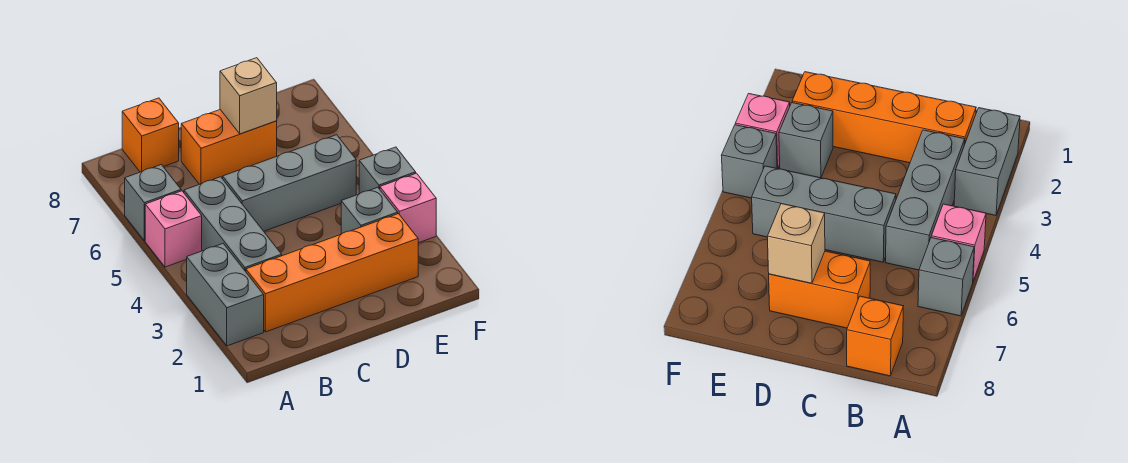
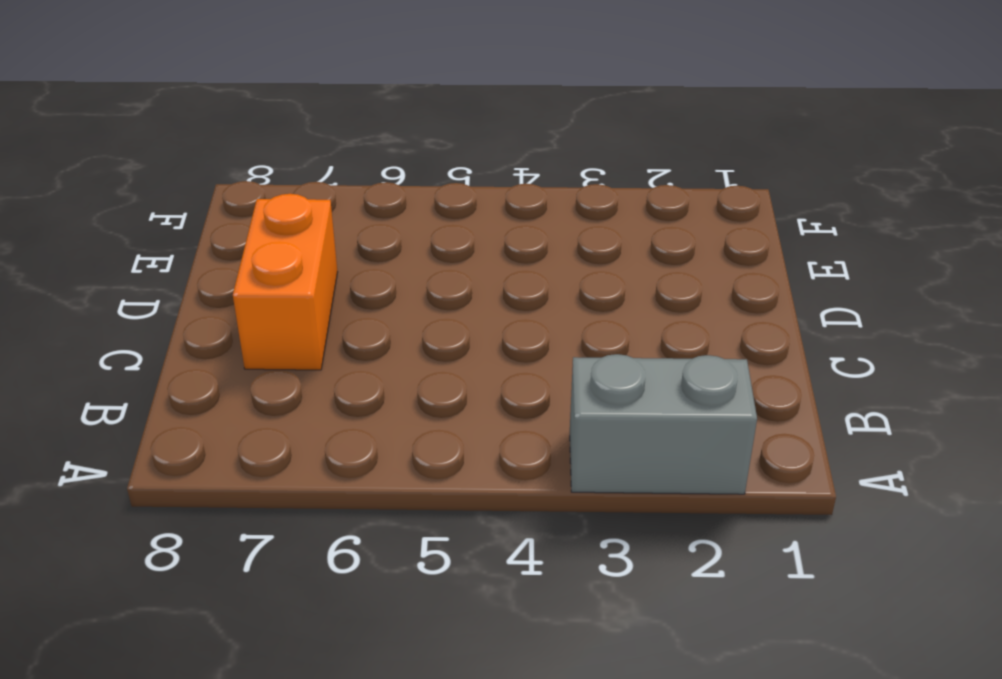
none -> pink 1x1 brick [145,191,202,267]
none -> grey 1x1 brick [125,165,181,241]
none -> orange 1x4 brick [246,214,418,332]

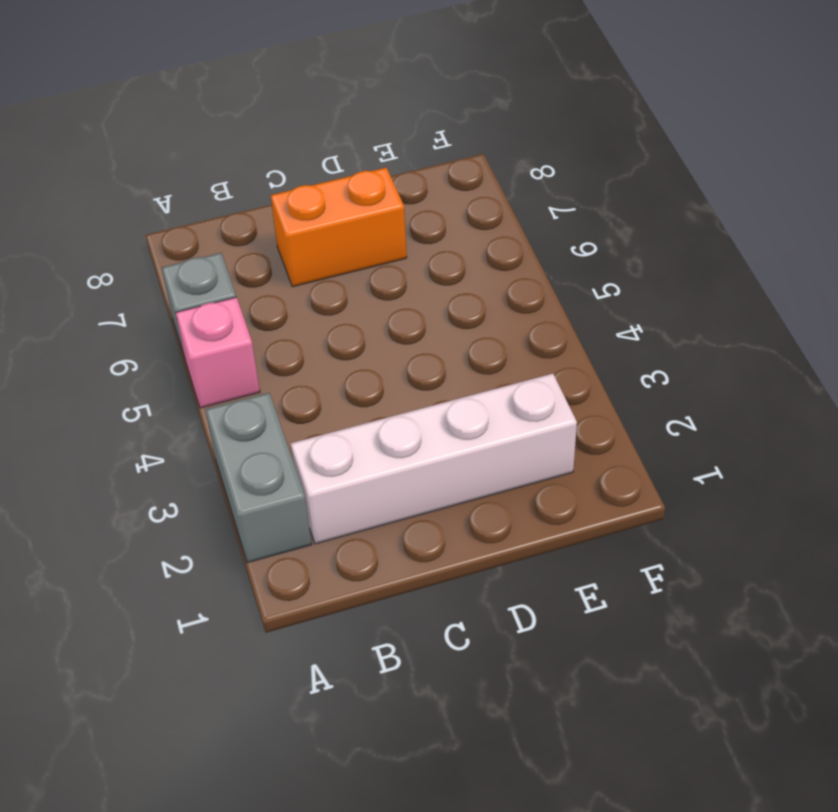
white 1x4 brick [291,374,577,544] -> orange 1x4 brick [246,214,418,332]
none -> grey 1x3 brick [184,177,282,271]
none -> orange 1x1 brick [122,98,179,172]
none -> grey 1x3 brick [223,135,356,231]

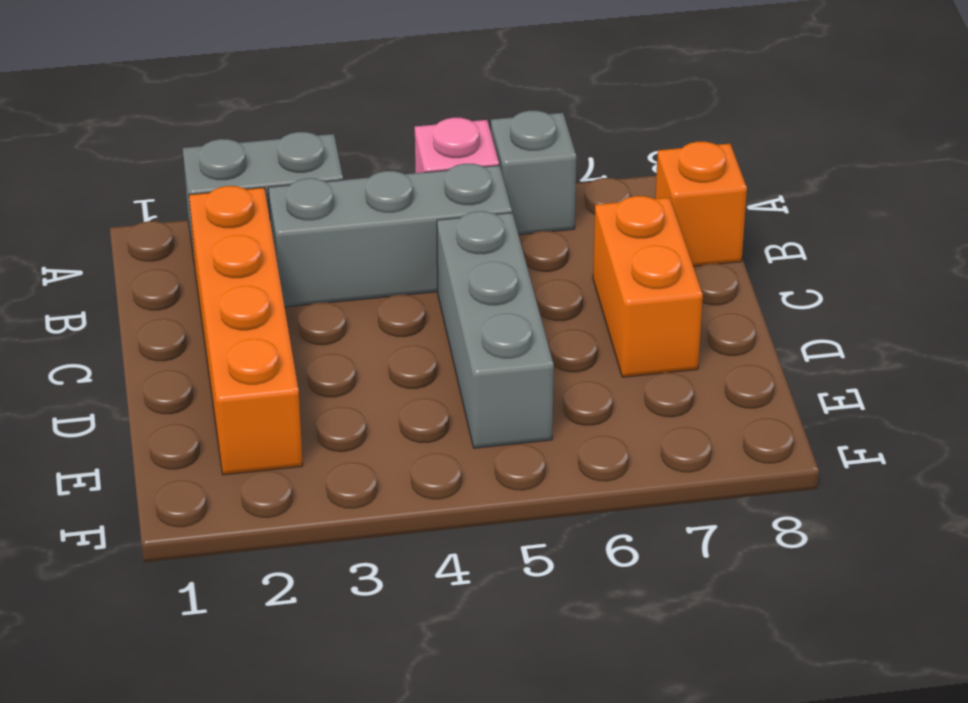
none -> grey 1x1 brick [341,187,398,234]
none -> pink 1x1 brick [380,173,436,243]
none -> grey 1x1 brick [359,147,416,194]

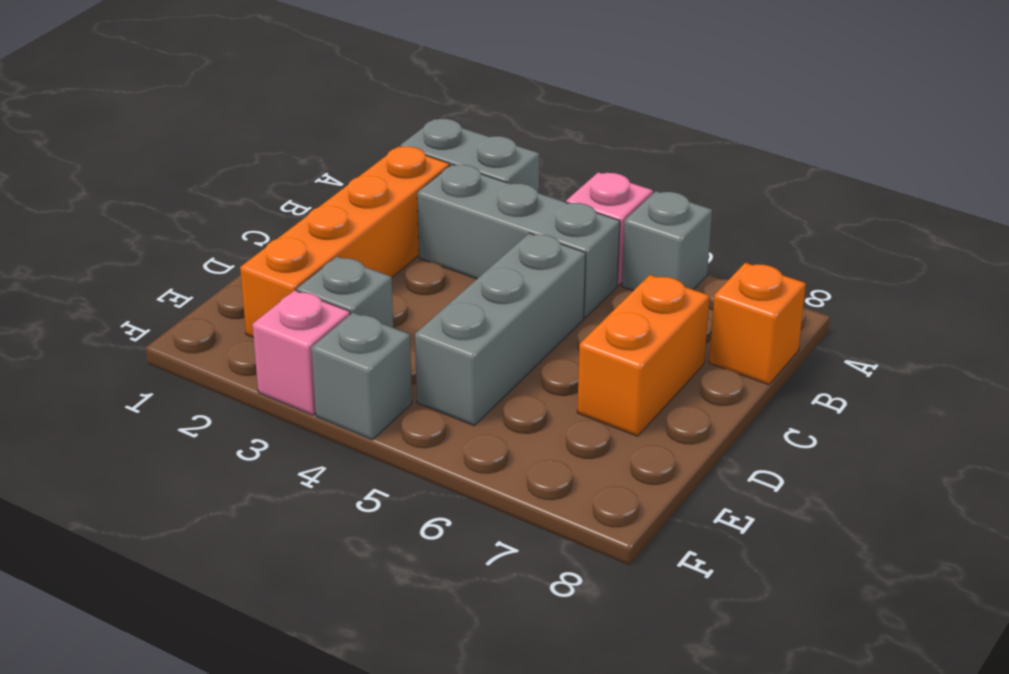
none -> tan 1x1 brick [220,58,277,134]

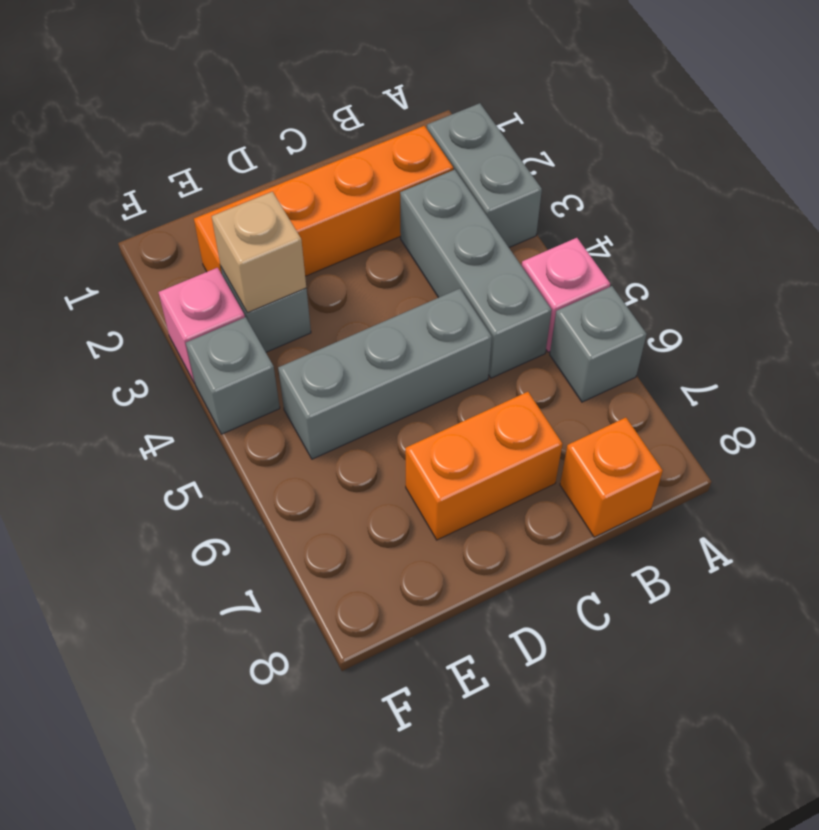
tan 1x1 brick [212,192,306,313] -> tan 1x1 brick moved to [220,58,277,134]

